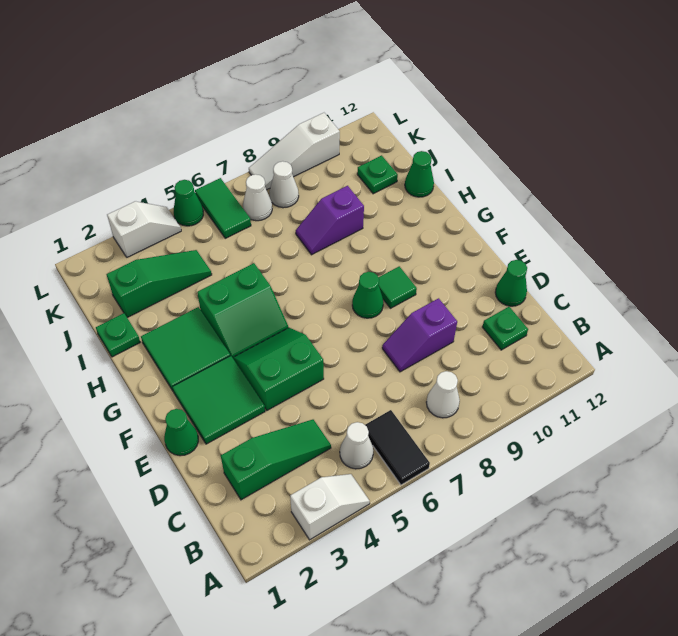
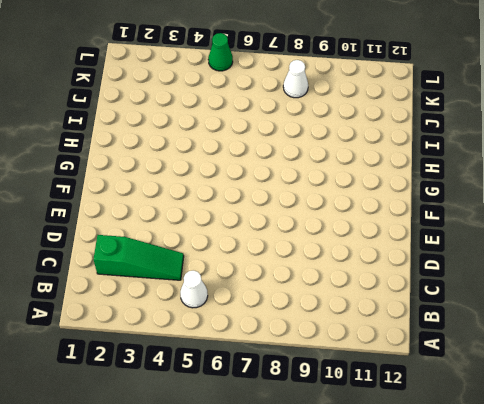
none -> white 1x2 slope [290,474,370,540]
none -> black 1x2 tile [365,410,430,485]
none -> white 1x1 cone [426,371,460,418]

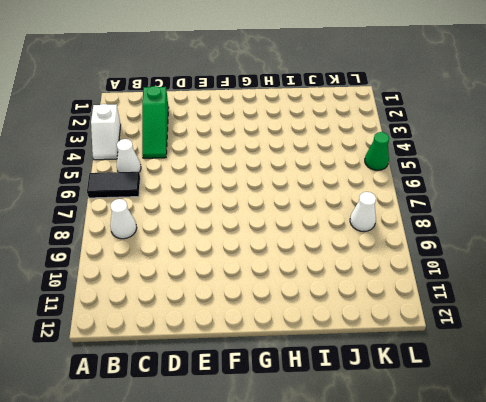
none -> green 1x1 plate [483,307,528,350]
none -> purple 1x2 slope [382,298,457,372]
none -> green 1x1 cone [495,260,527,306]

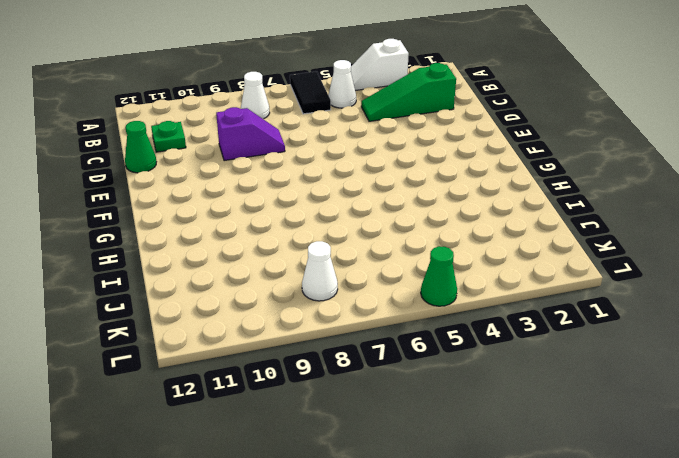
none -> green 1x1 cone [164,409,198,456]
none -> green 2x2 tile [173,356,265,444]
none -> green 2x2 slope [233,328,324,410]

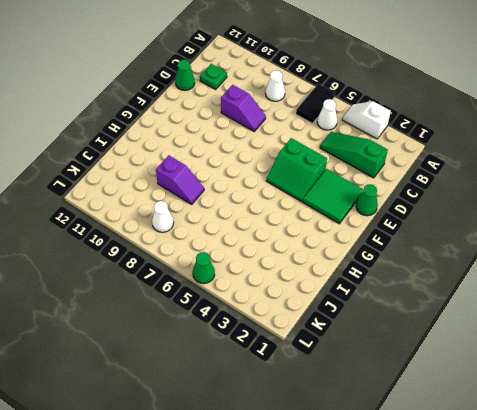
none -> green 1x1 cone [352,272,383,318]
none -> green 1x1 tile [378,266,417,308]
none -> green 2x2 tile [141,307,230,391]

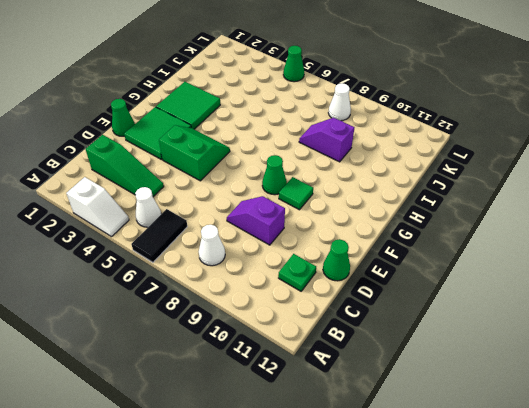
none -> green 2x2 slope [197,263,288,358]
none -> green 1x1 plate [96,313,140,357]
none -> green 1x1 cone [405,151,434,197]

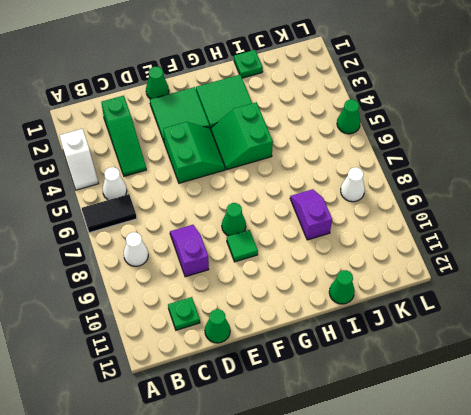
none -> green 1x3 slope [106,250,212,318]
none -> green 1x1 plate [357,155,398,194]
none -> green 1x2 tile [195,178,251,238]

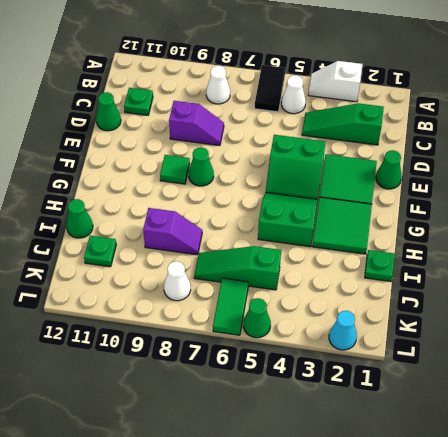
green 1x3 slope [194,246,281,290] -> green 1x3 slope moved to [106,250,212,318]
cyan 1x1 cone [329,311,357,350] -> none
none -> white 1x1 cone [243,174,272,221]
none -> white 1x2 slope [107,201,181,257]
none -> white 1x3 slope [249,113,340,190]

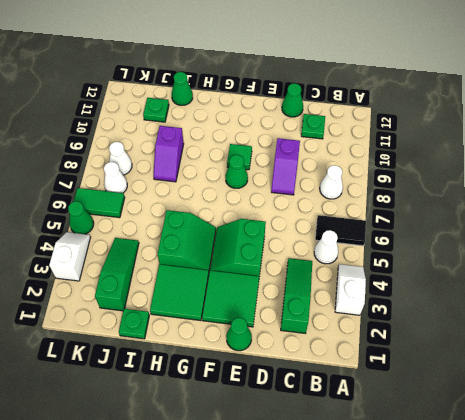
none -> white 1x3 slope [249,113,340,190]

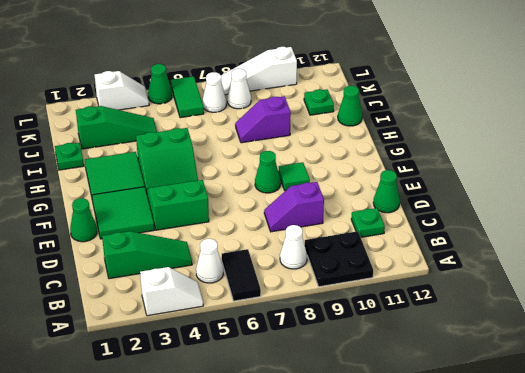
black 2x2 plate [305,231,373,287] -> none

